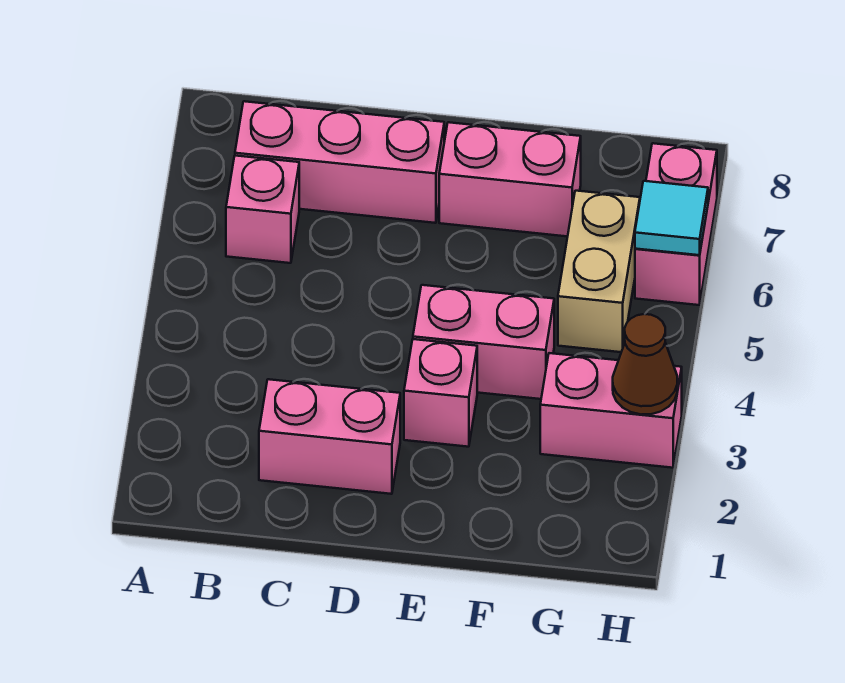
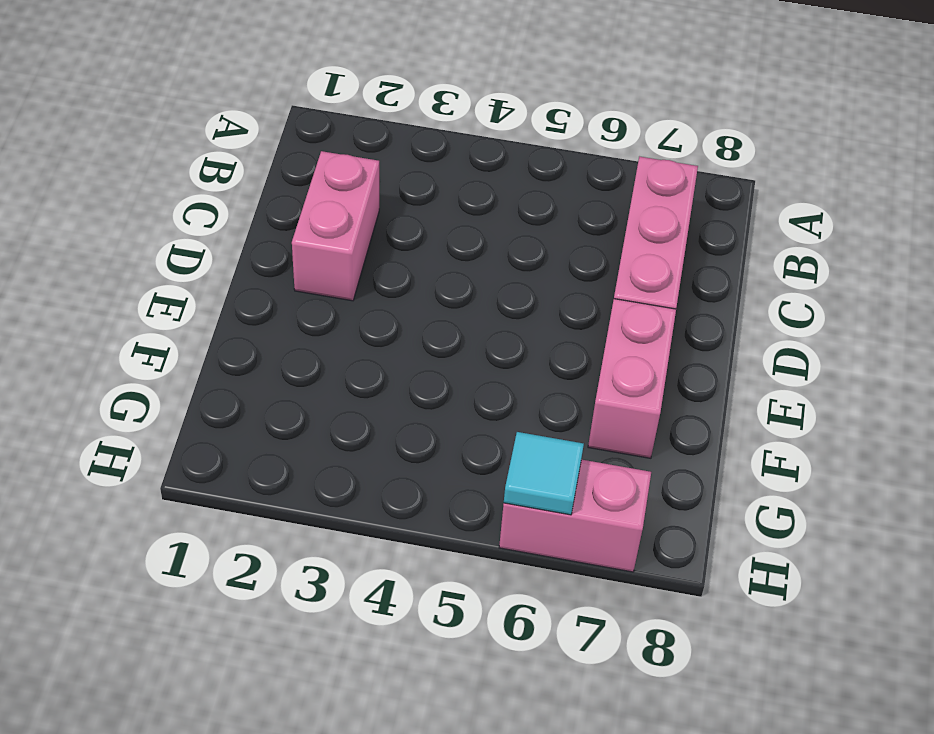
none -> pink 1x1 brick [226,156,299,263]
none -> pink 1x1 brick [404,339,477,447]

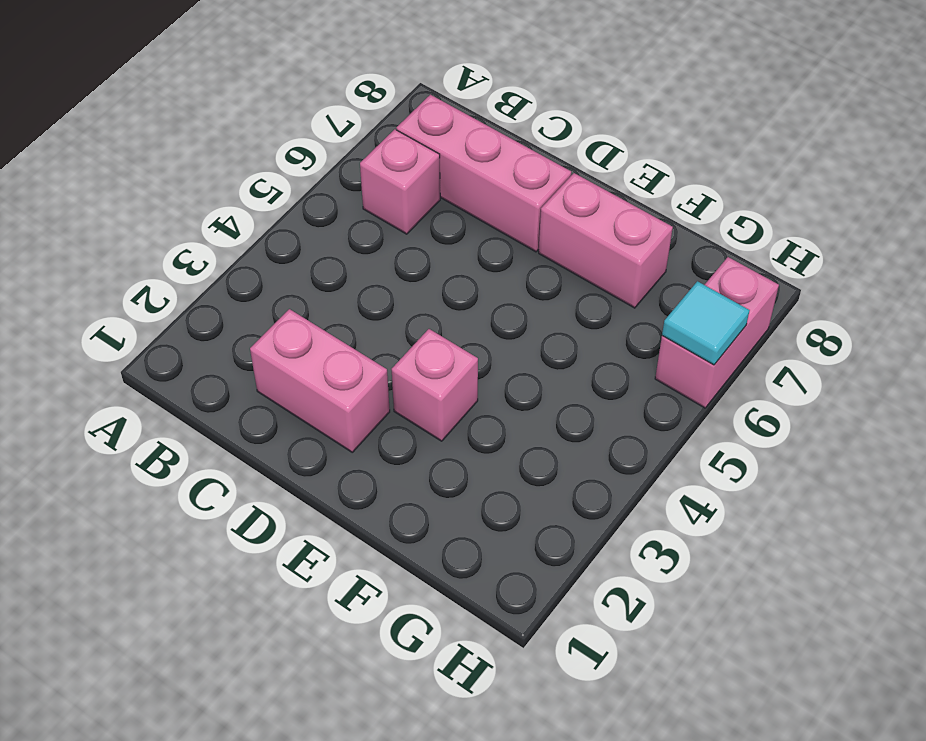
none -> pink 1x2 brick [413,285,554,399]
none -> pink 1x2 brick [540,353,682,468]

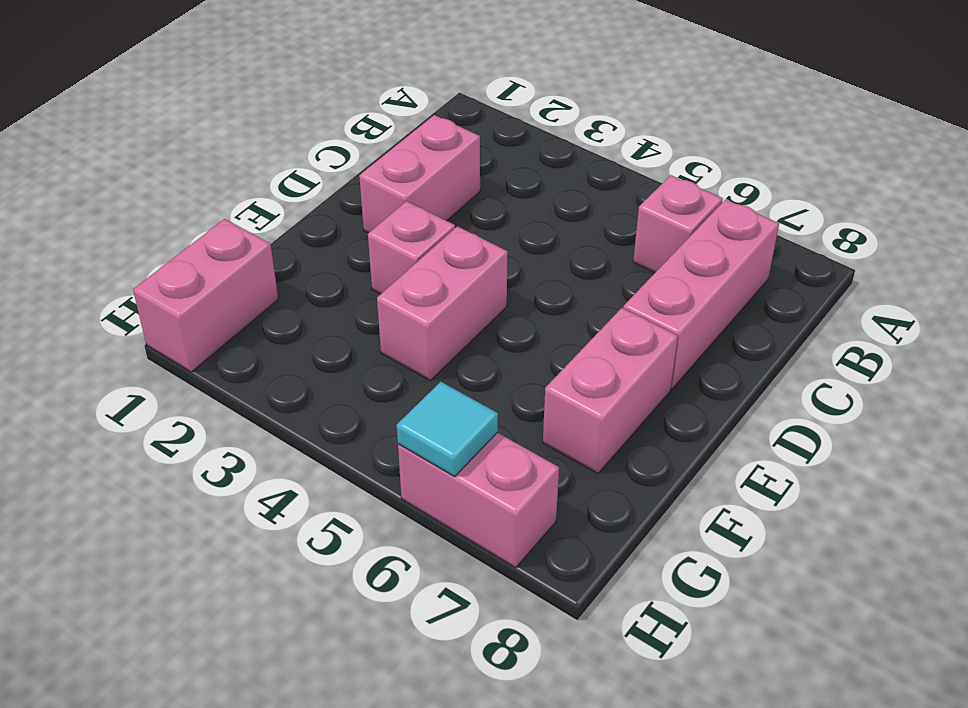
pink 1x2 brick [133,219,278,372] -> pink 1x2 brick moved to [540,353,682,468]
none -> tan 1x2 brick [558,191,640,352]
none -> brown 1x1 cone [613,314,677,414]

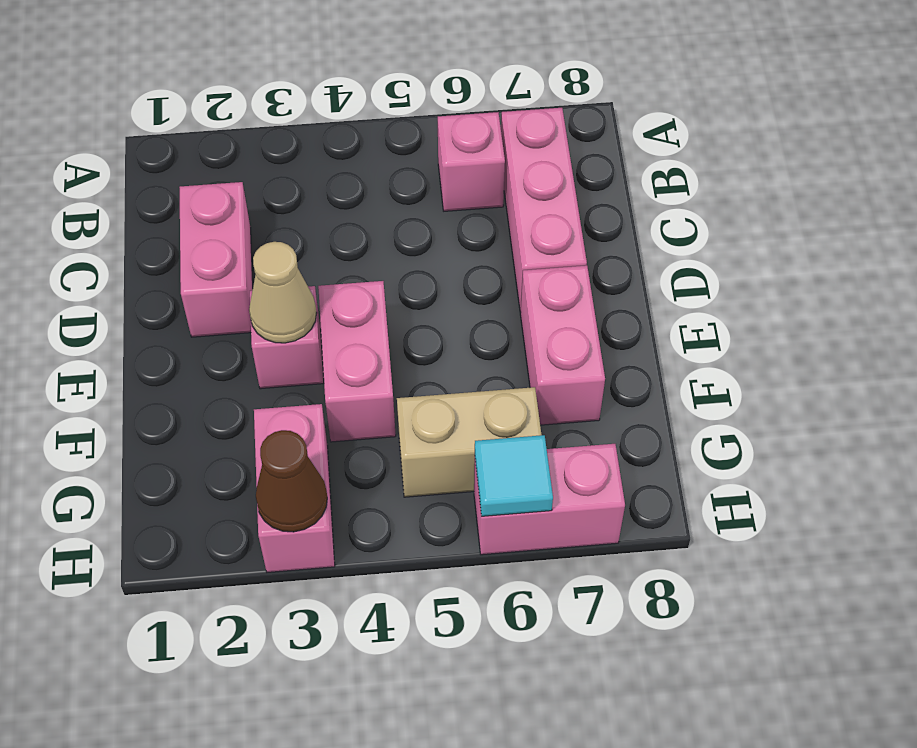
tan 1x1 cone [249,242,317,343] -> none

